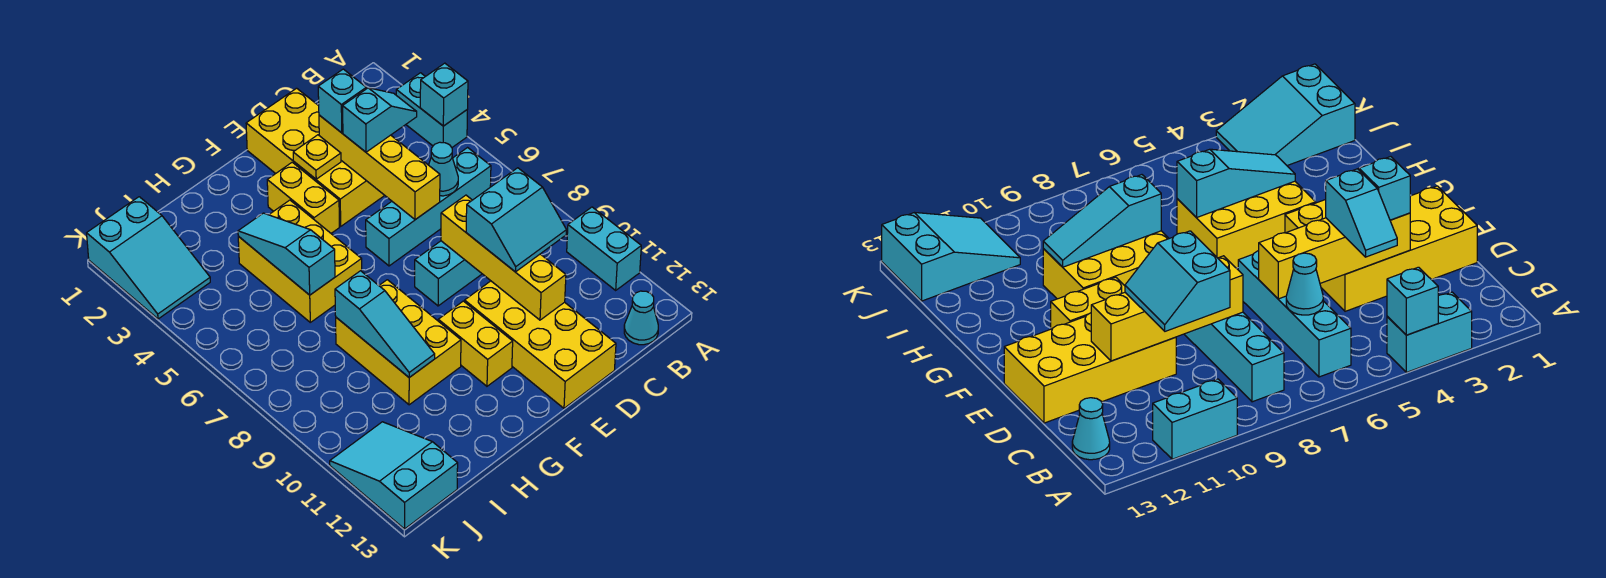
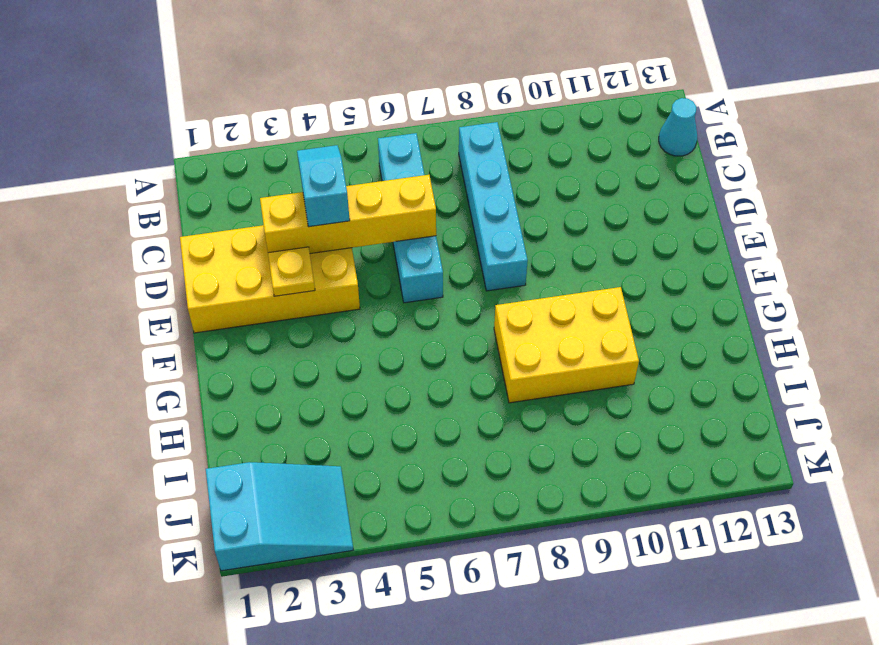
none -> cyan 1x2 brick [396,73,467,147]
none -> cyan 1x2 brick [567,207,641,290]
none -> yellow 2x4 brick [465,281,616,408]

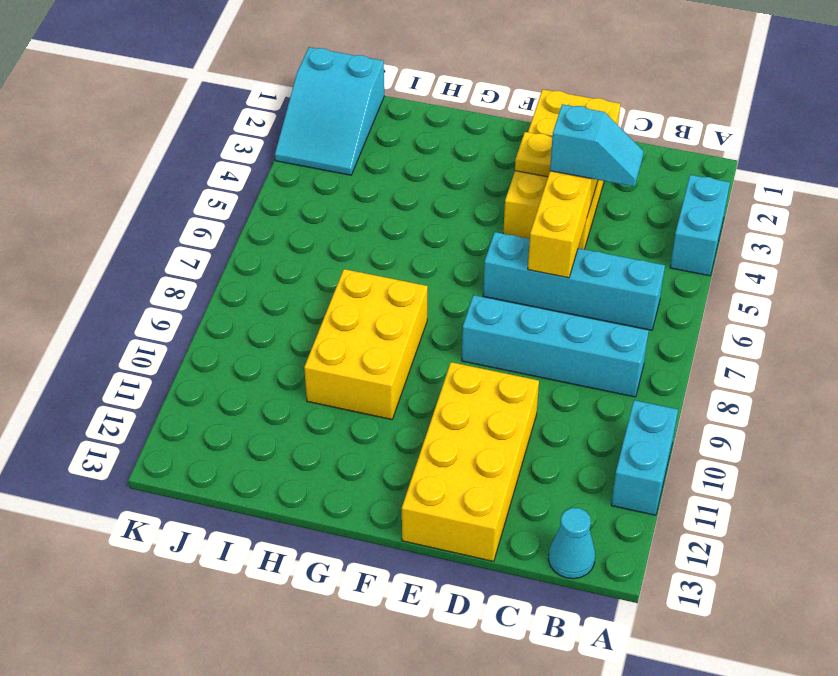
none -> yellow 1x2 brick [267,162,339,233]
none -> yellow 1x2 brick [438,301,513,386]
none -> yellow 2x3 brick [238,200,362,322]

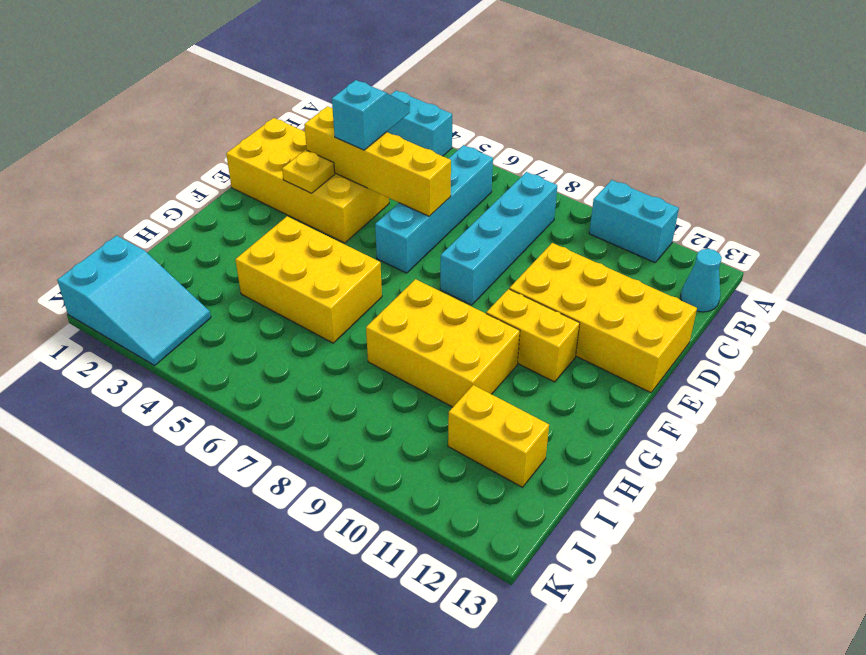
yellow 1x2 brick [448,385,549,487] -> yellow 1x2 brick moved to [267,162,339,233]
none -> cyan 2x3 slope [330,422,458,529]
none -> cyan 1x1 brick [420,63,468,126]
none -> cyan 1x1 cone [429,142,458,196]

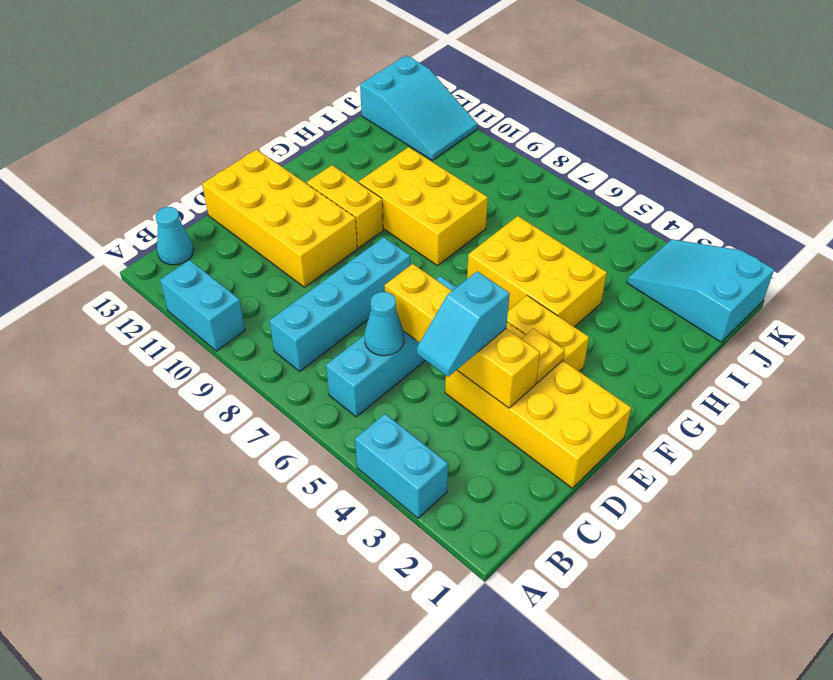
none -> cyan 1x1 brick [420,63,468,126]
none -> yellow 1x4 brick [441,195,566,320]
none -> cyan 1x3 slope [238,213,335,295]

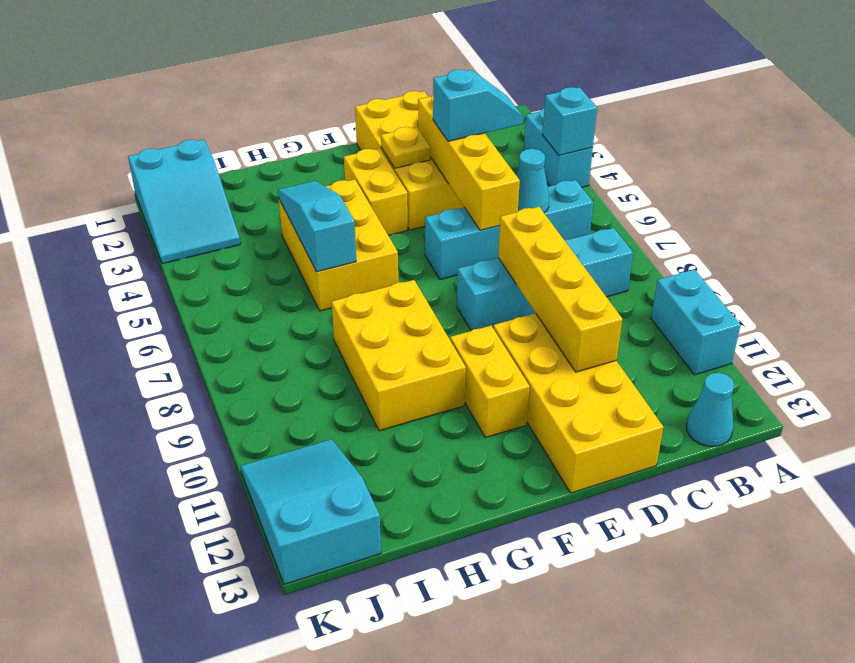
none -> cyan 1x3 slope [335,271,435,377]
none -> cyan 2x2 slope [466,168,566,272]
none -> cyan 1x1 brick [318,69,366,133]

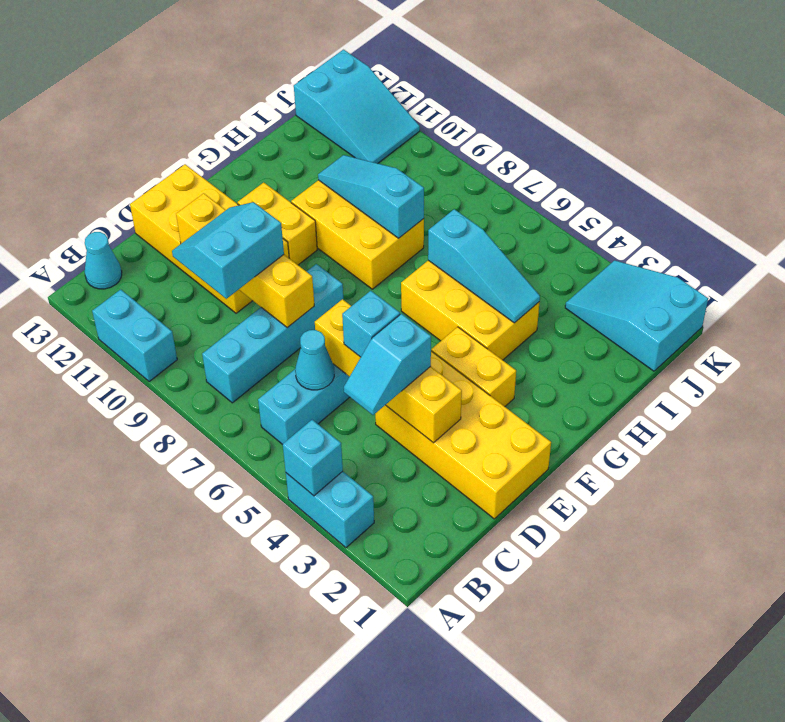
cyan 1x1 brick [342,291,400,357] -> cyan 1x1 brick moved to [318,69,366,133]
none -> yellow 1x1 plate [293,135,341,179]

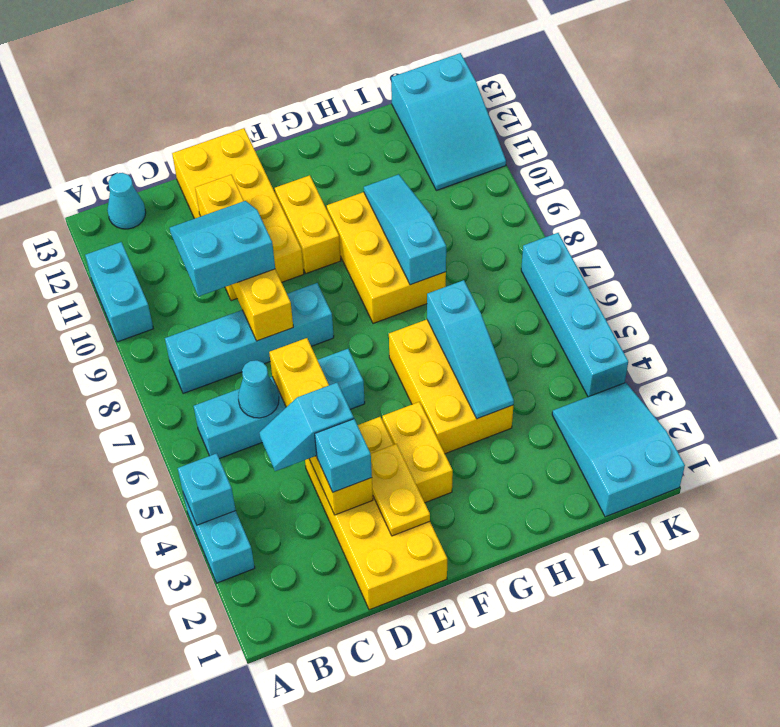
yellow 1x2 plate [371,444,430,536] -> yellow 1x1 plate [293,135,341,179]
cyan 1x4 brick [521,233,628,397] -> none

